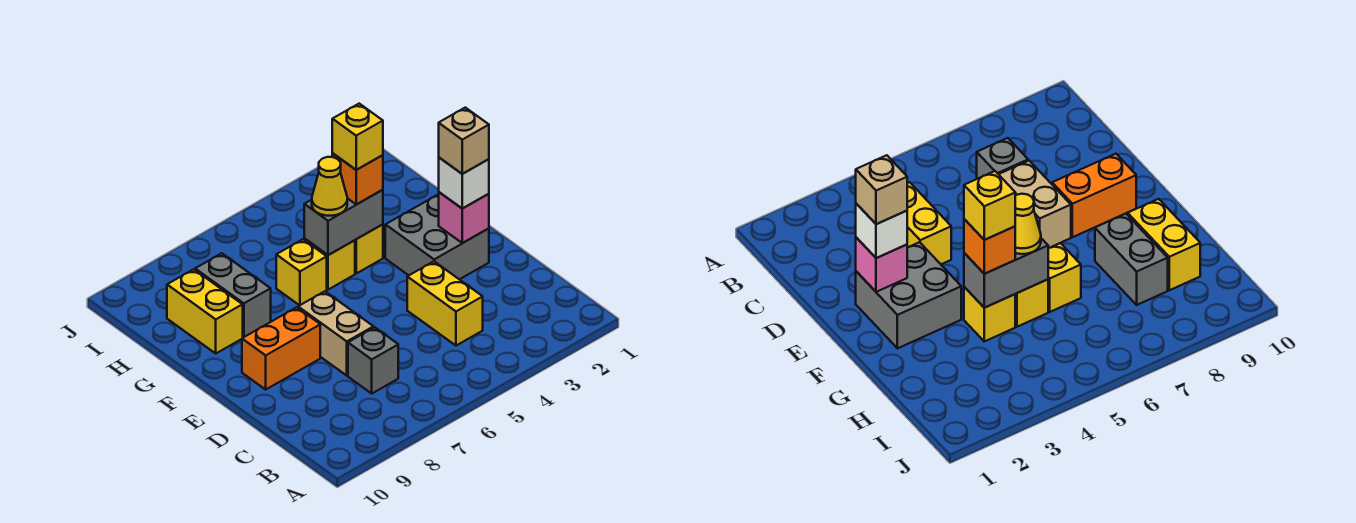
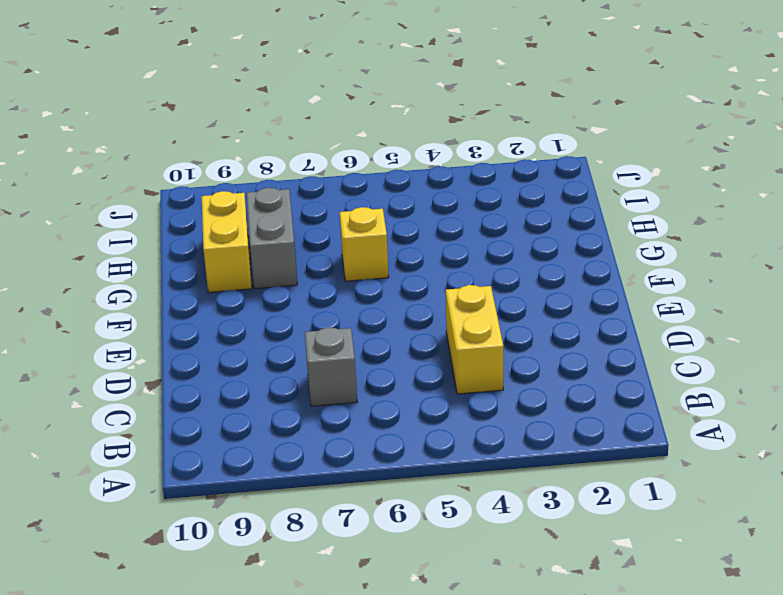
none -> tan 1x2 brick [298,291,374,375]
none -> grey 2x2 brick [385,194,489,279]
none -> orange 1x2 brick [242,307,320,389]

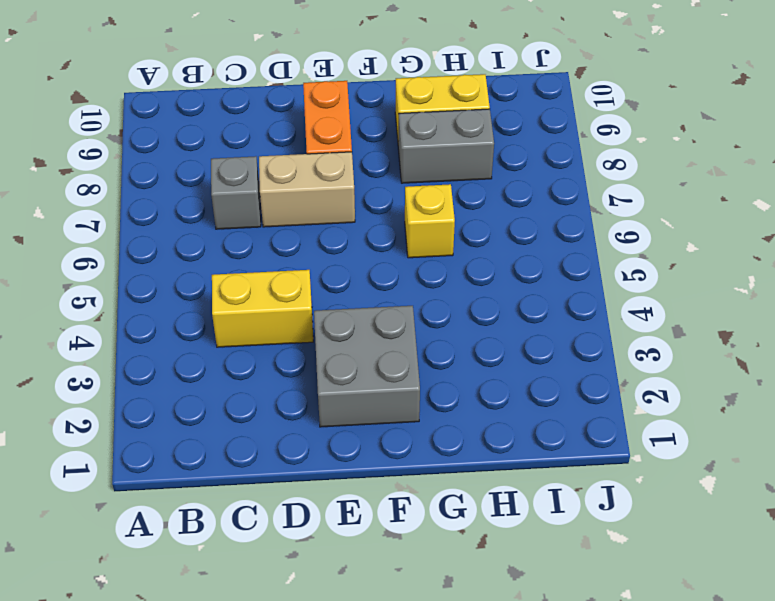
none -> yellow 1x1 brick [355,224,383,273]
none -> yellow 1x1 brick [304,239,355,290]
none -> pink 1x1 brick [439,192,489,243]

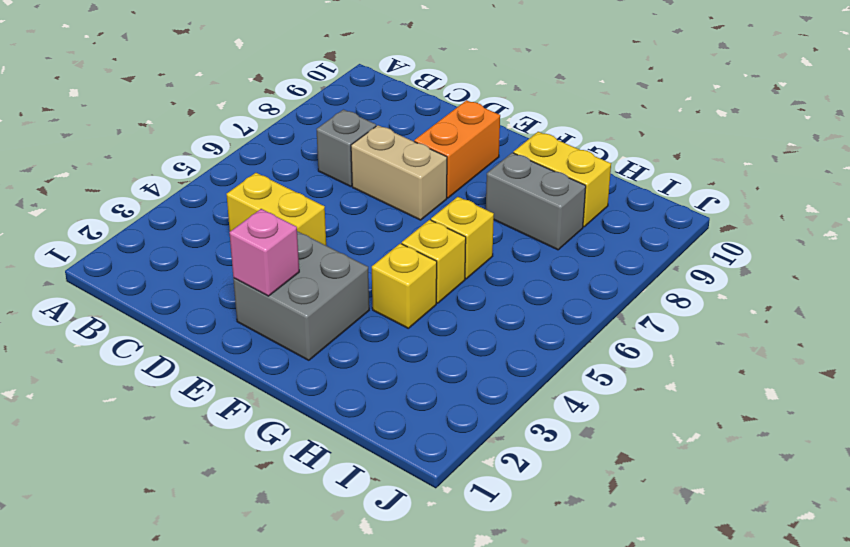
none -> grey 1x2 brick [304,190,383,255]
none -> white 1x1 brick [439,158,489,209]
none -> orange 1x1 brick [332,153,383,204]

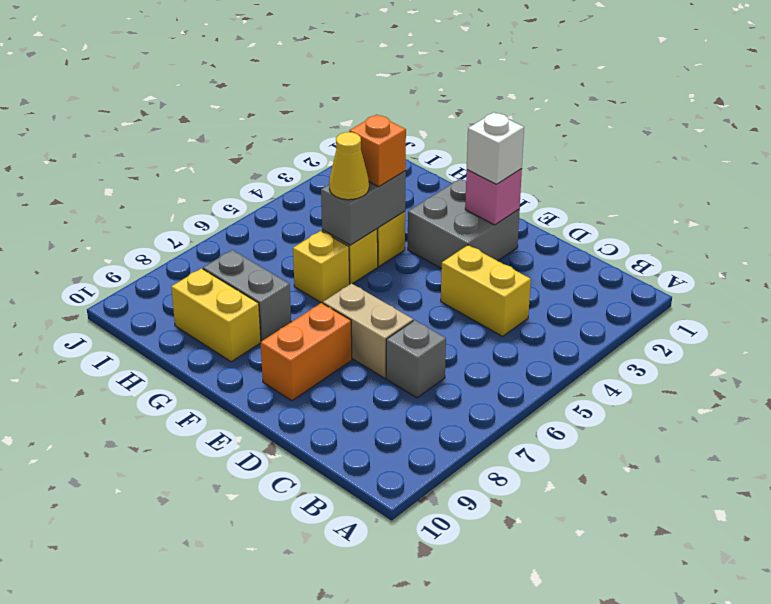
none -> tan 1x1 brick [439,108,489,174]
none -> yellow 1x1 brick [332,104,383,170]

